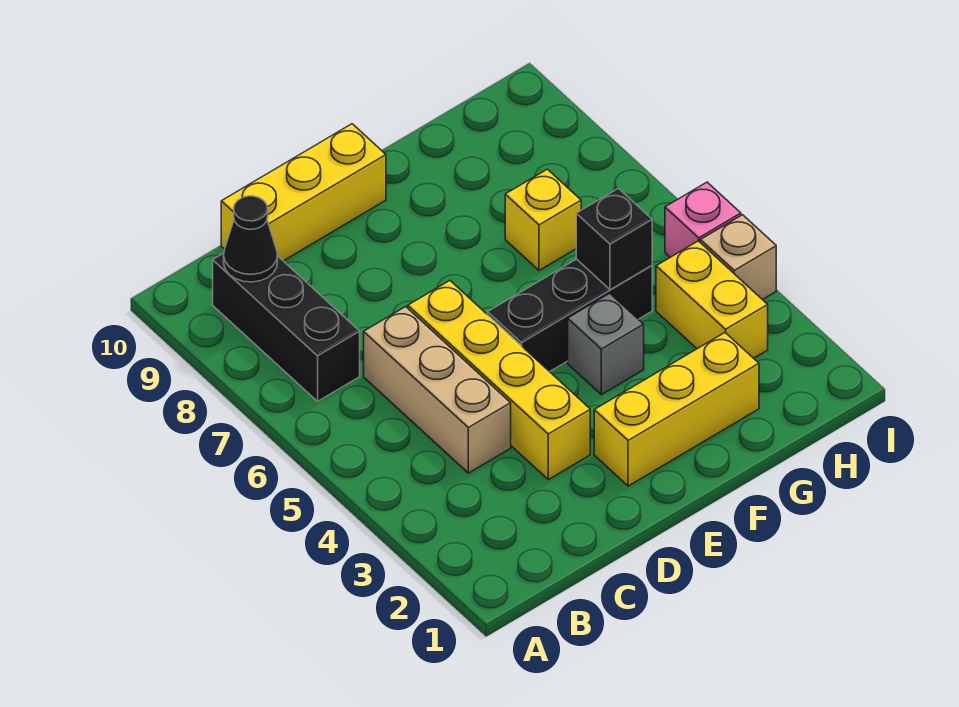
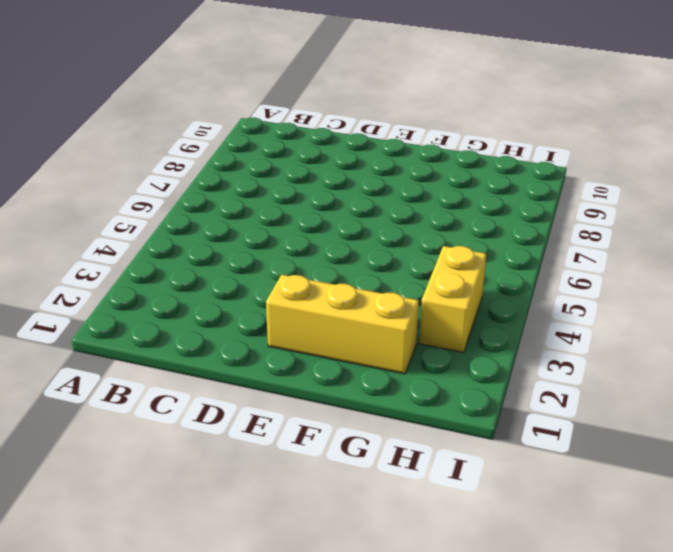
none -> black 1x3 brick [213,253,360,401]
none -> tan 1x3 brick [364,307,511,473]
none -> yellow 1x3 brick [221,124,386,261]

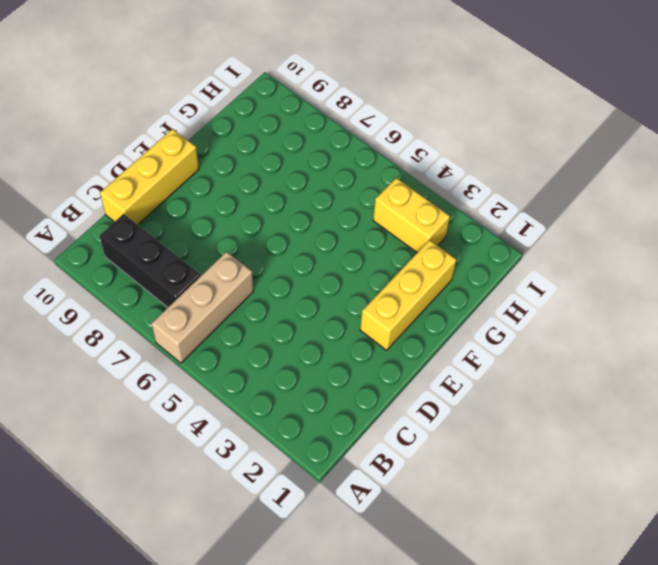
tan 1x3 brick [152,252,253,363] -> tan 1x3 brick turned to [364,307,511,473]
none -> yellow 1x4 brick [408,281,590,480]
none -> black 1x3 brick [488,259,652,372]
none -> grey 1x1 brick [568,293,644,395]

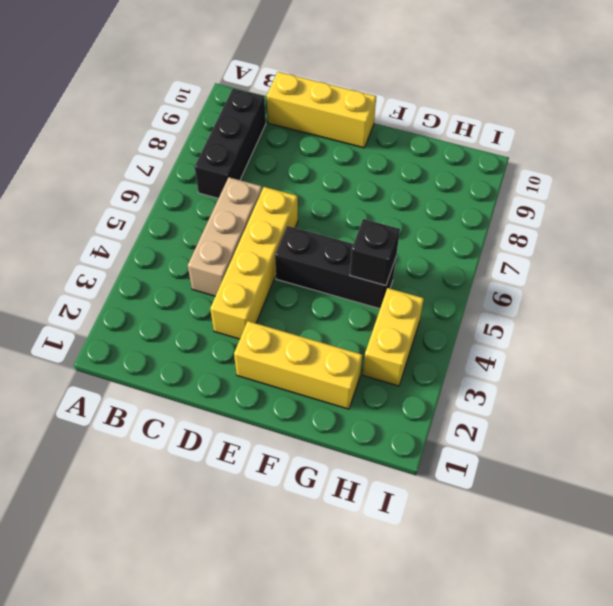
none -> grey 1x1 brick [568,293,644,395]
none -> yellow 1x1 brick [505,169,581,270]
none -> tan 1x1 brick [700,215,776,300]

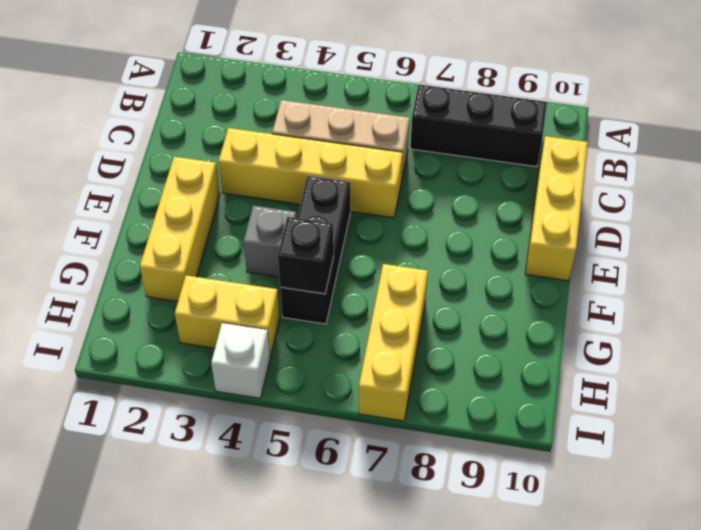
yellow 1x3 brick [359,264,428,421] -> yellow 1x1 brick [505,169,581,270]
white 1x1 brick [211,323,270,398] -> tan 1x1 brick [700,215,776,300]
none -> pink 1x1 brick [665,182,741,257]
none -> black 1x1 cone [224,196,278,282]

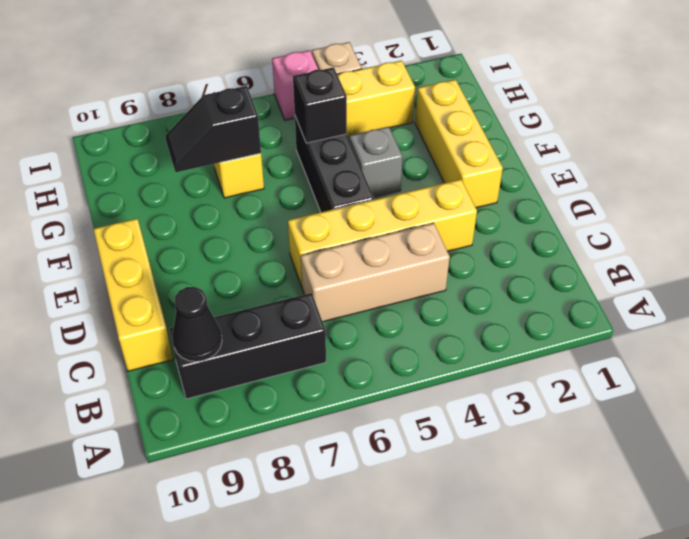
black 1x2 slope [165,86,261,172] -> none

